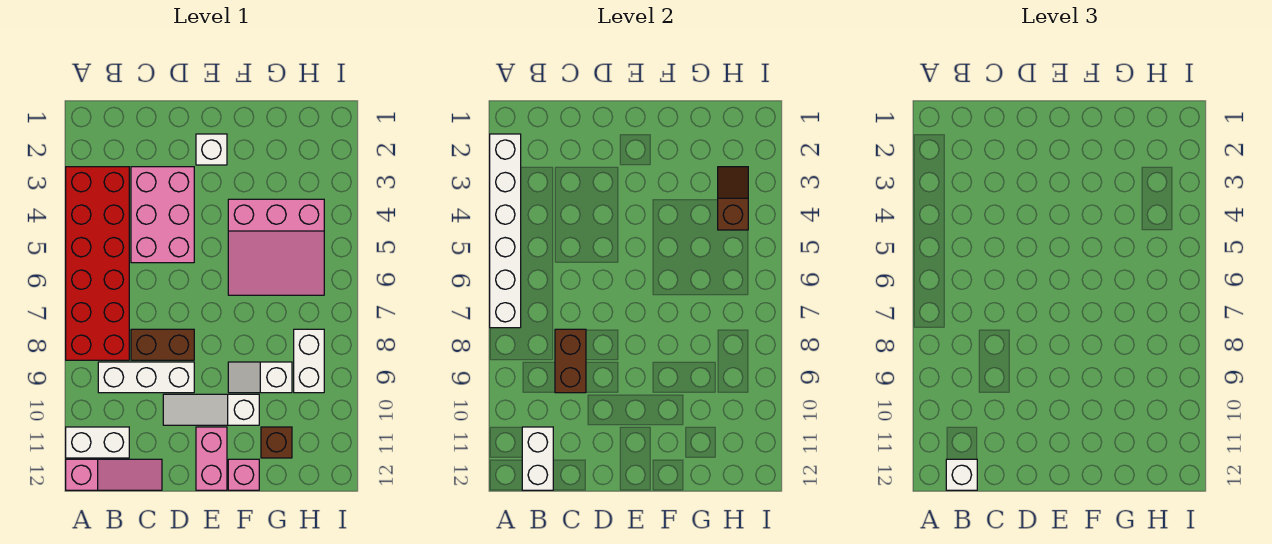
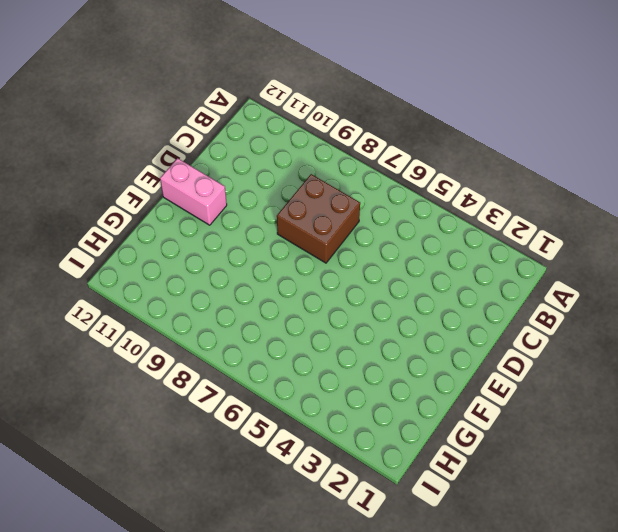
brown 2x2 brick [277,174,360,263] -> brown 1x2 brick [131,329,194,360]
none -> red 2x6 brick [66,167,129,360]
none -> white 1x2 brick [66,427,129,458]
none -> pink 1x3 slope [66,459,162,490]

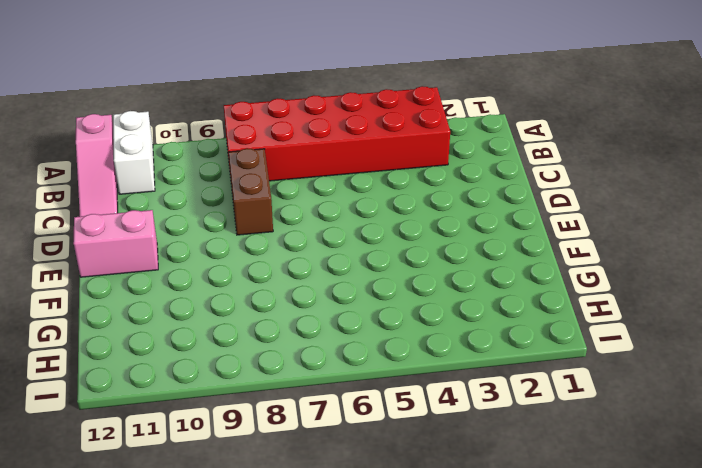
none -> white 1x3 brick [98,362,194,393]
none -> pink 2x3 brick [131,167,194,263]
none -> white 1x3 slope [163,394,259,425]

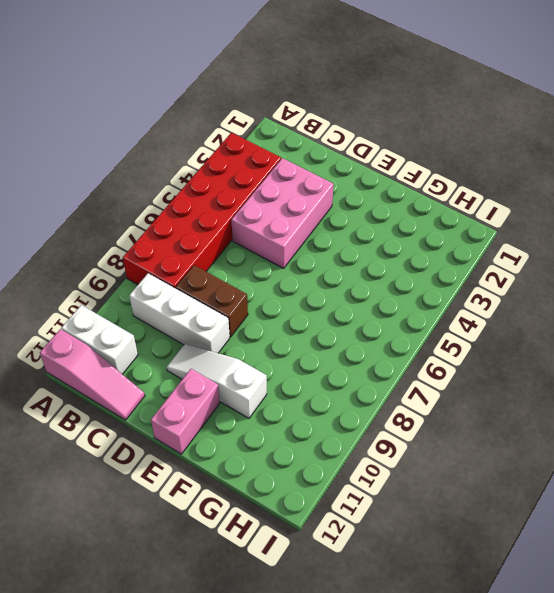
none -> white 1x1 brick [196,134,227,165]
none -> pink 3x3 slope [228,199,324,295]
none -> white 1x2 slope [228,362,292,393]

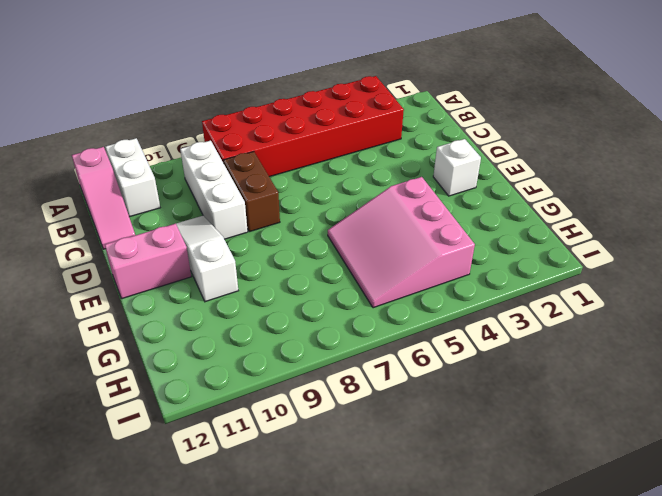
none -> pink 2x3 brick [131,167,194,263]
none -> white 1x2 slope [228,362,292,393]
none -> pink 1x1 brick [228,459,259,490]

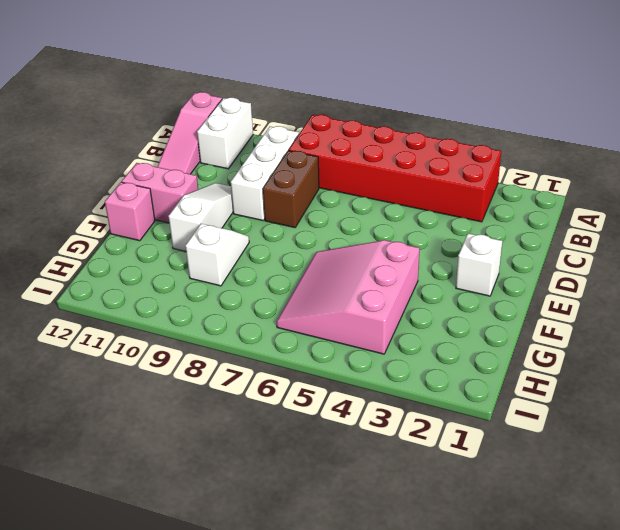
none -> pink 2x3 brick [131,167,194,263]
none -> brown 1x1 brick [261,427,292,458]
none -> white 1x2 brick [294,329,324,393]

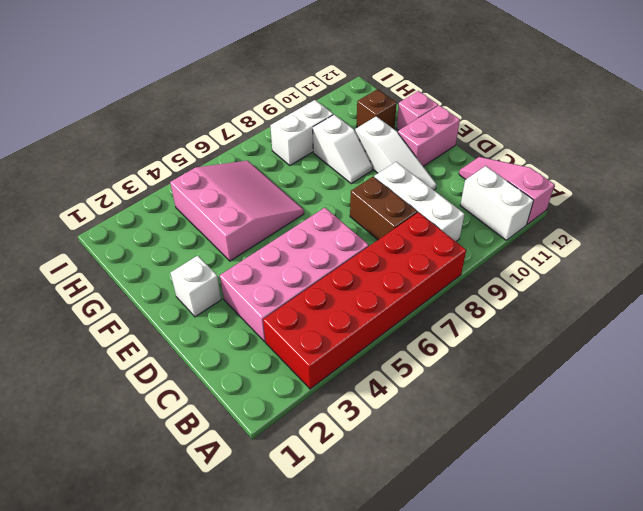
pink 2x4 brick [220,208,369,342] -> pink 2x3 brick [131,167,194,263]
none -> white 1x6 brick [490,134,521,328]
none -> white 1x2 brick [522,427,553,490]
none -> brown 1x2 brick [555,329,586,393]

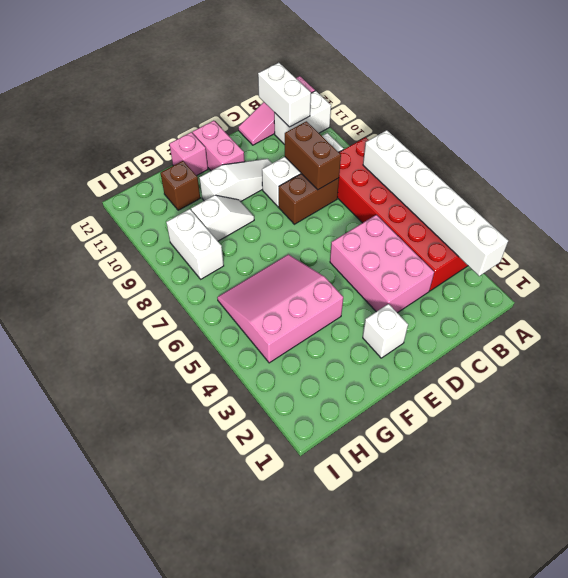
none -> brown 1x2 slope [718,167,748,230]
none -> white 1x1 brick [946,459,977,490]

